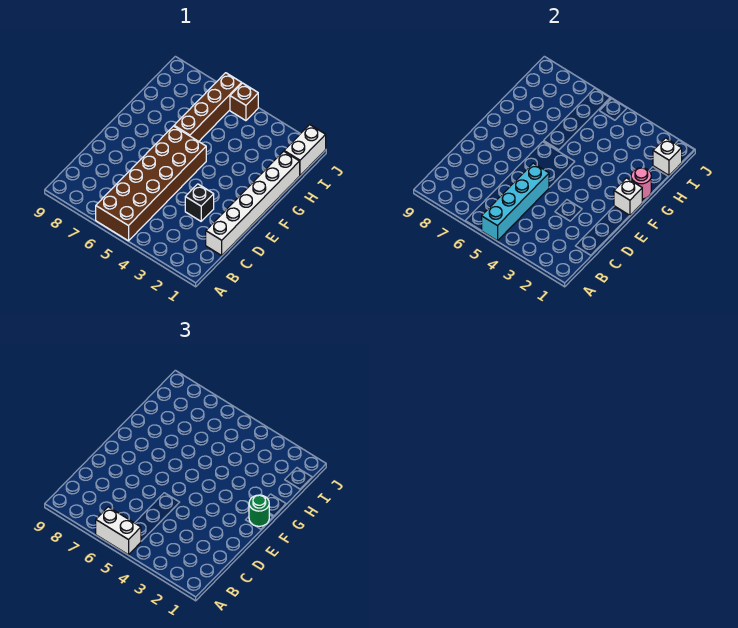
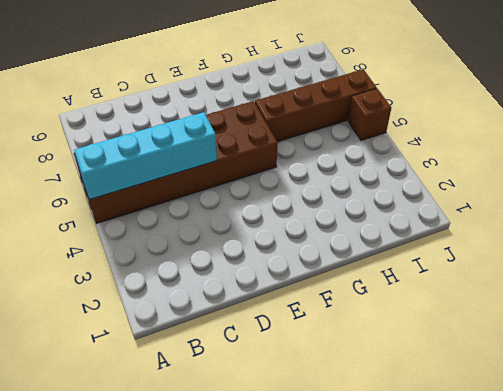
none -> white 1x6 brick [206,151,300,255]
none -> black 1x1 brick [185,184,214,221]
none -> white 1x2 brick [284,125,326,175]

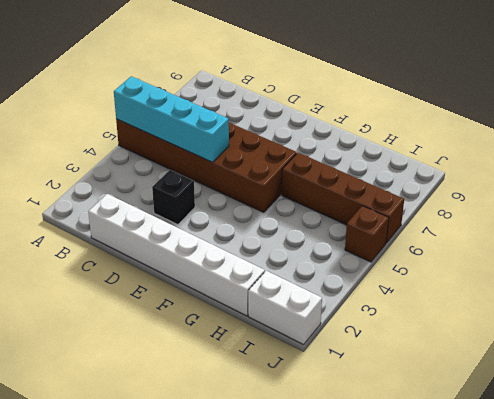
none -> white 1x1 brick [614,178,642,215]
none -> pink 1x1 round brick [631,168,651,199]
none -> white 1x1 brick [653,138,682,175]

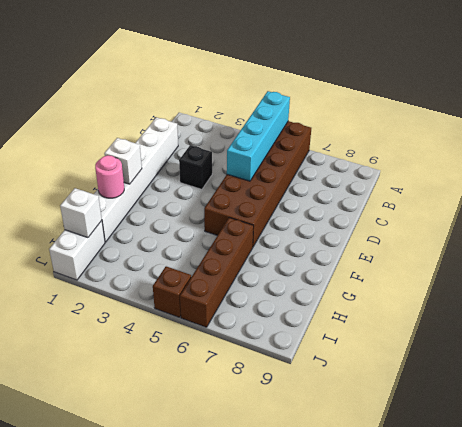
none -> white 1x2 brick [96,507,141,555]
none -> green 1x1 round brick [249,495,269,526]

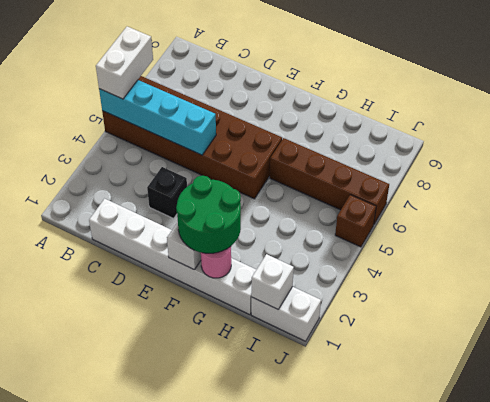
green 2x2 round brick [176,175,241,253] -> green 1x1 round brick [249,495,269,526]

